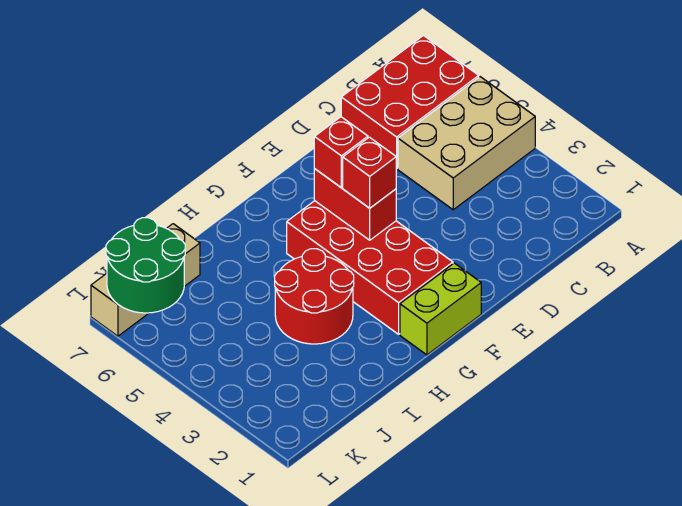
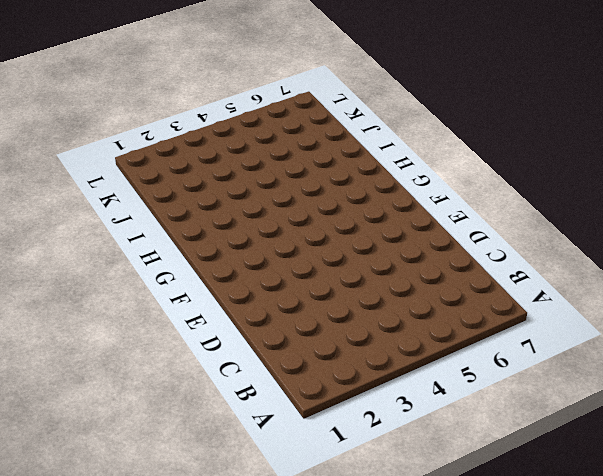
none -> tan 2x3 brick [398,77,535,210]
none -> red 2x3 brick [341,36,479,169]

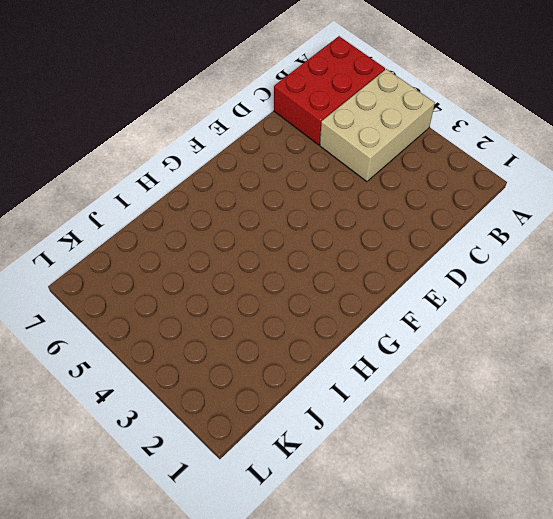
none -> lime 1x2 brick [400,263,481,355]
none -> red 2x4 brick [287,201,453,334]

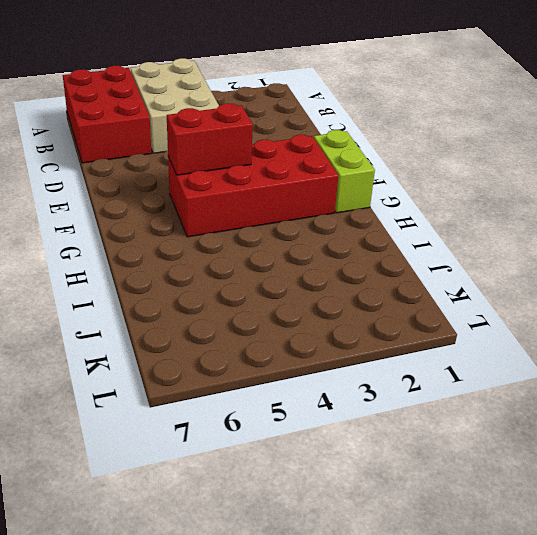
none -> red 2x2 round brick [275,249,354,344]
none -> tan 1x3 brick [91,224,200,336]

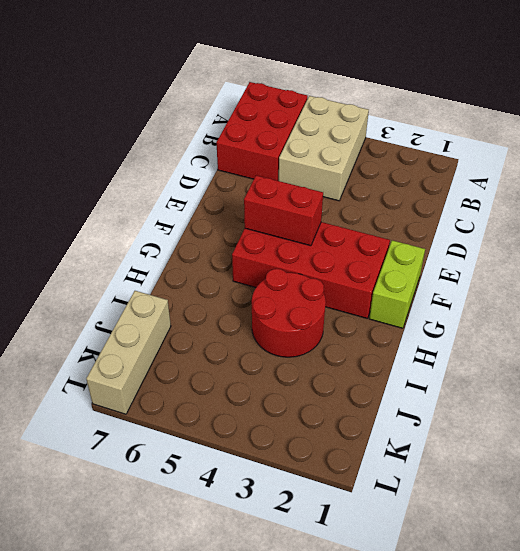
none -> green 2x2 round brick [106,218,185,313]
none -> red 1x1 brick [343,137,396,208]

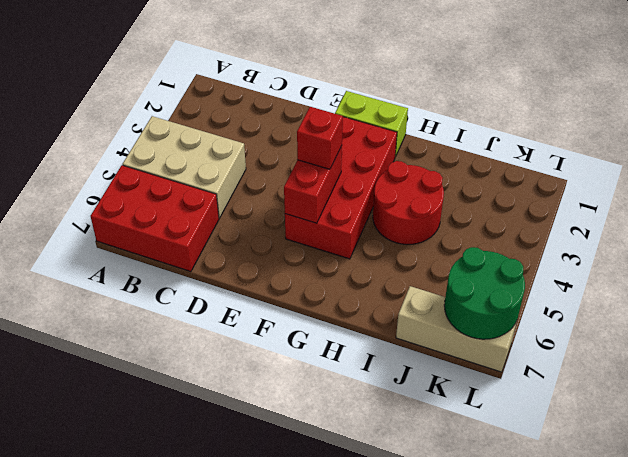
none -> red 1x1 brick [314,117,368,188]

